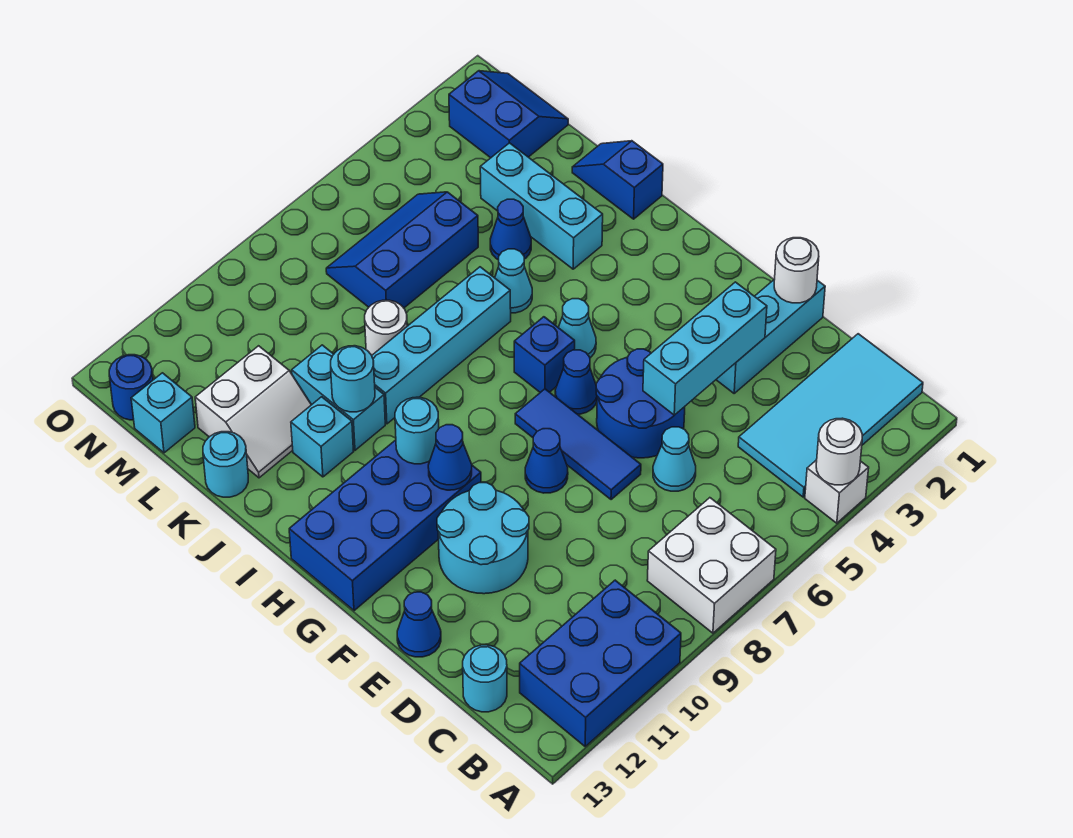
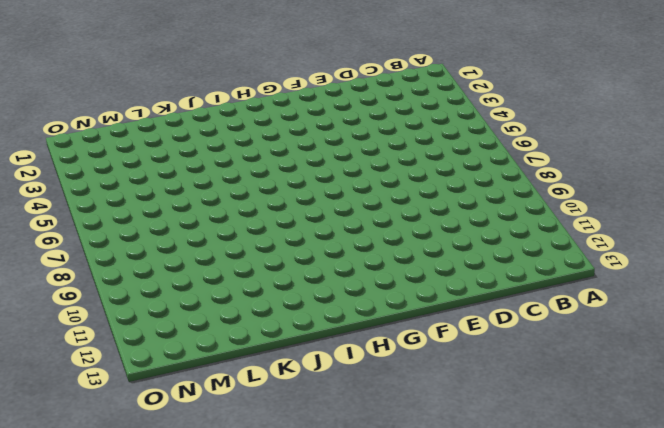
none -> white 1x1 brick [805,460,869,523]
none -> white 2x2 brick [647,498,776,633]
none -> blue 2x3 brick [520,580,681,746]
none -> cyan 2x4 tile [738,334,923,497]

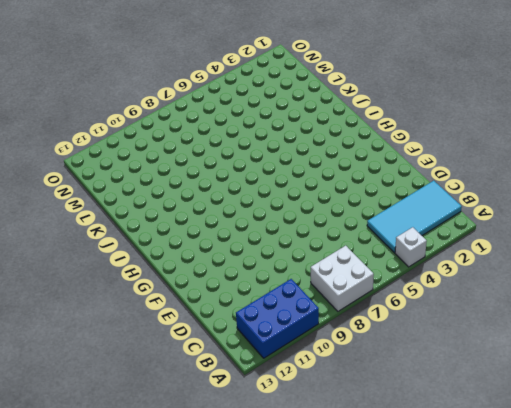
none -> cyan 1x1 round brick [463,645,507,712]
none -> cyan 1x1 cone [653,427,696,491]
none -> cyan 1x3 brick [716,279,825,393]
none -> blue 2x2 round brick [596,349,685,458]

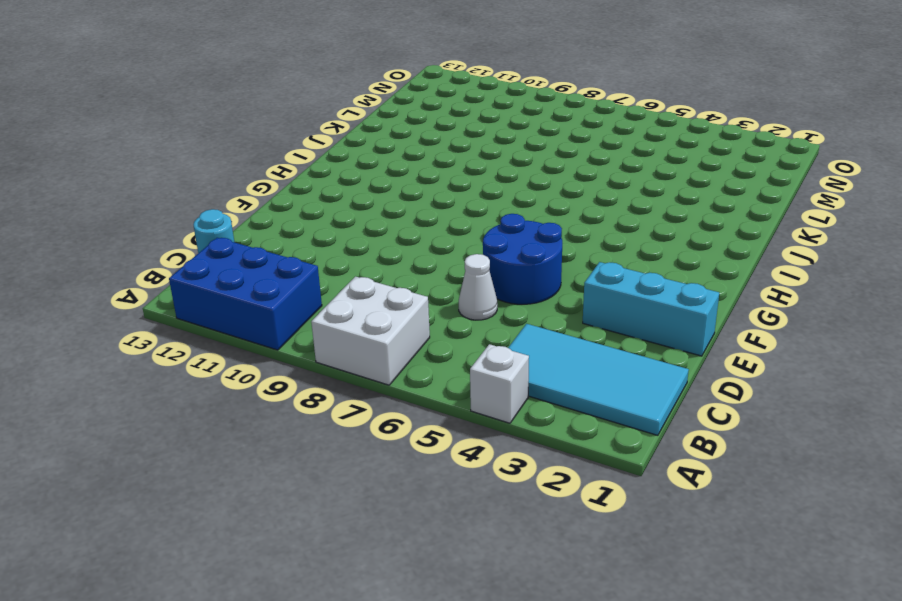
white 1x1 cone [459,254,497,320] -> cyan 1x1 cone [653,427,696,491]
none -> blue 1x3 tile [515,389,641,500]
none -> cyan 2x2 round brick [437,483,529,594]
none -> blue 1x1 cone [397,592,441,657]
none -> blue 1x1 cone [525,429,568,493]

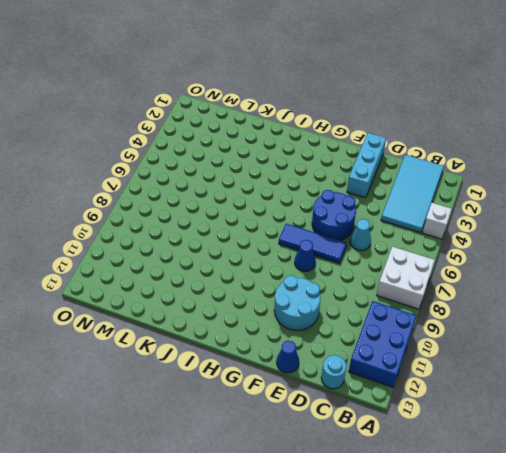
none -> blue 1x1 cone [555,350,597,414]
none -> blue 2x4 brick [289,440,481,611]
none -> cyan 1x1 cone [558,299,596,358]
none -> blue 1x1 brick [514,317,575,392]

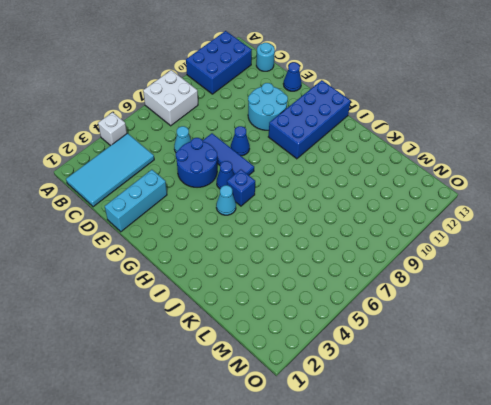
none -> blue 1x2 slope [572,141,663,219]
none -> cyan 1x3 brick [480,143,603,269]
none -> cyan 1x1 cone [495,249,532,313]
none -> cyan 1x4 brick [372,267,511,424]

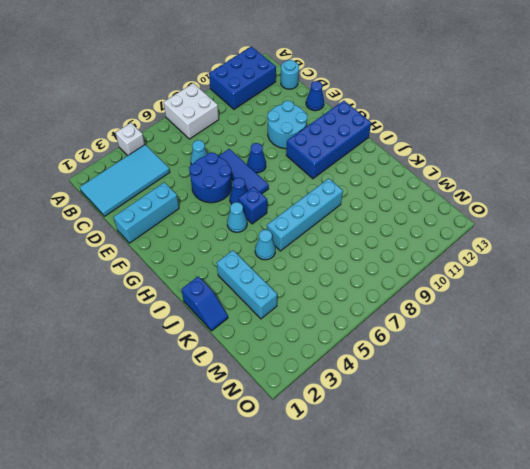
none -> cyan 1x2 brick [292,345,385,450]
none -> cyan 1x1 brick [291,397,354,477]
none -> blue 1x1 cone [490,199,531,260]
none -> white 1x1 round brick [365,300,407,355]

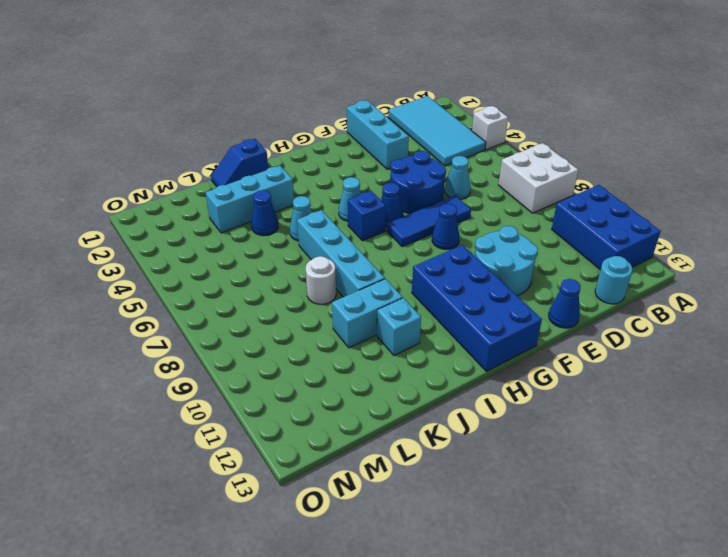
none -> white 2x2 slope [195,346,311,478]
none -> cyan 1x1 round brick [203,432,248,497]
none -> blue 2x3 slope [326,192,478,308]
none -> blue 2x2 slope [449,71,568,158]

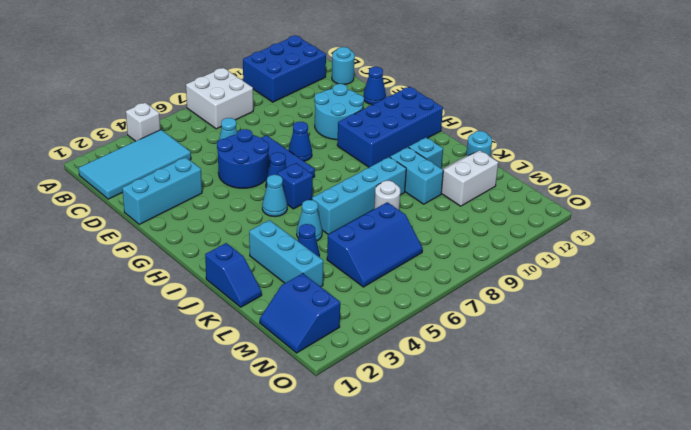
none -> cyan 1x1 brick [131,373,195,453]
none -> blue 1x1 round brick [109,355,153,420]
none -> white 1x1 round brick [816,418,862,485]
none -> white 1x1 round brick [774,238,819,303]

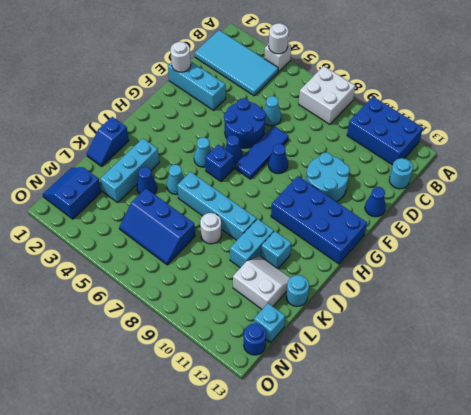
none -> cyan 1x3 brick [643,282,767,415]
none -> blue 1x1 cone [428,425,472,490]
none -> cyan 1x1 round brick [395,397,439,464]
none -> cyan 1x1 round brick [331,346,375,412]

